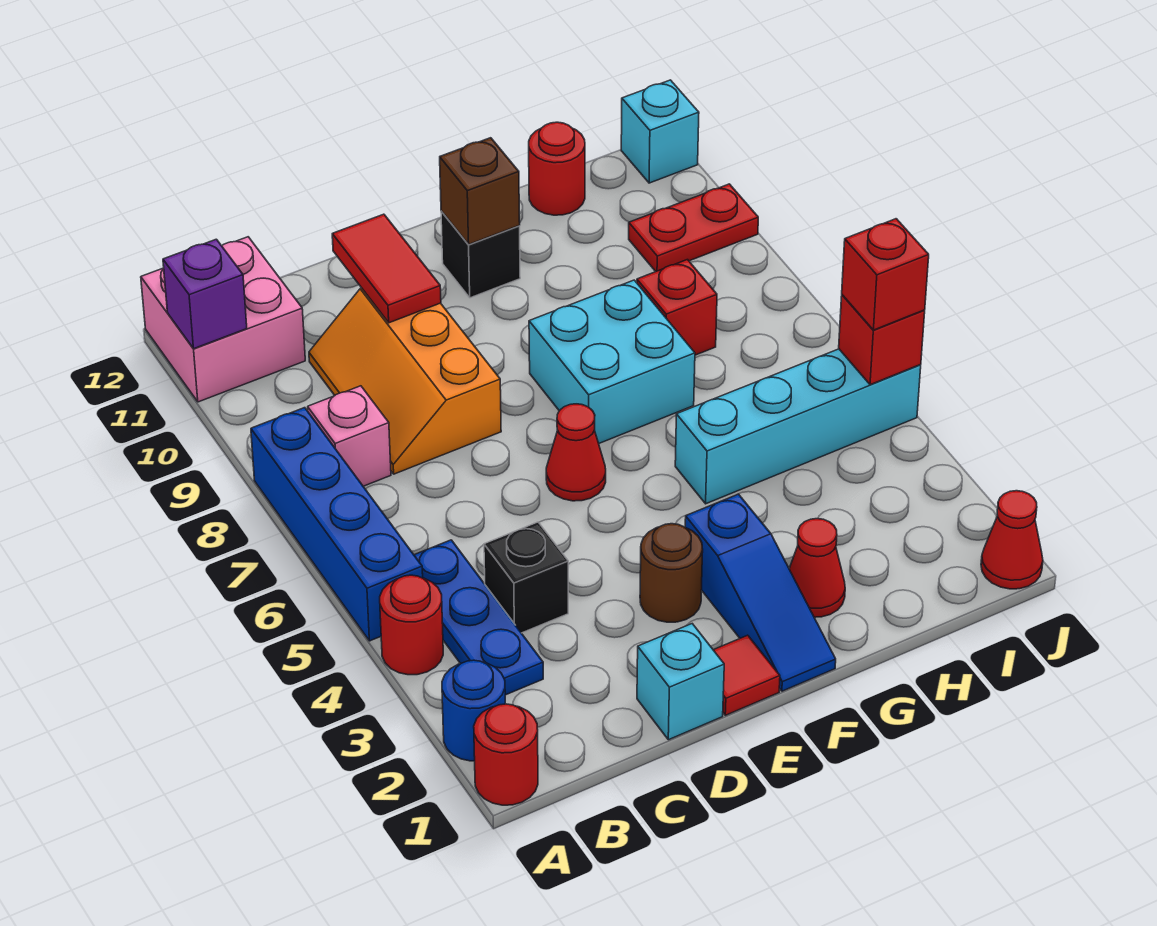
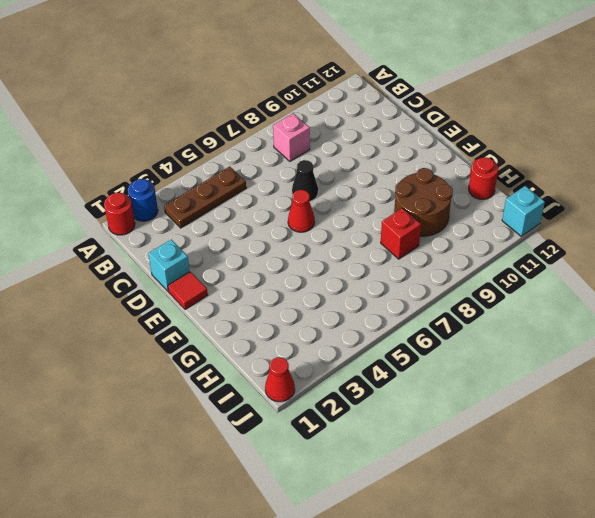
brown 1x3 plate [164,166,246,228] -> blue 1x3 plate [414,540,543,695]
black 1x1 cone [292,160,318,202] -> none
brown 2x2 round brick [394,168,453,236] -> none
none -> red 1x1 round brick [380,575,443,675]
none -> blue 1x4 brick [251,408,423,641]
none -> pink 2x2 brick [141,237,305,402]

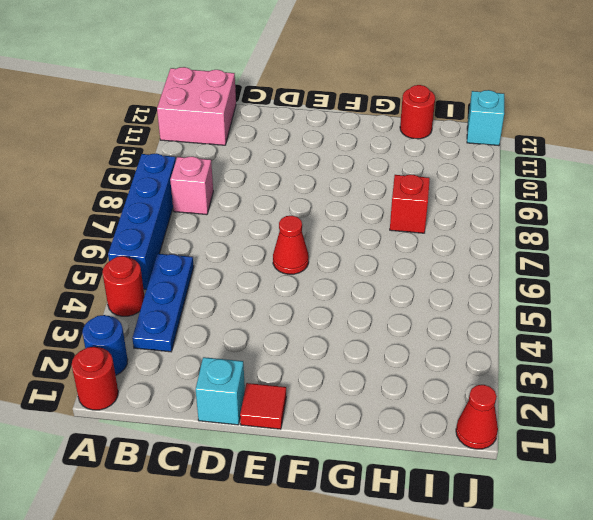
none -> black 1x1 brick [484,522,568,633]
none -> orange 2x3 slope [309,288,501,474]
none -> brown 1x1 round brick [640,524,703,622]

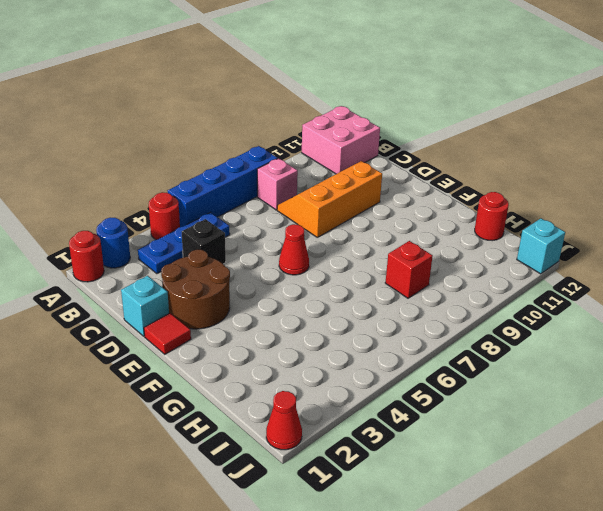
brown 2x2 round brick [161,250,230,329] -> brown 1x1 round brick [640,524,703,622]
none -> blue 1x3 slope [685,494,836,691]
none -> cyan 2x2 brick [529,280,695,443]
none -> black 1x1 brick [441,211,520,298]

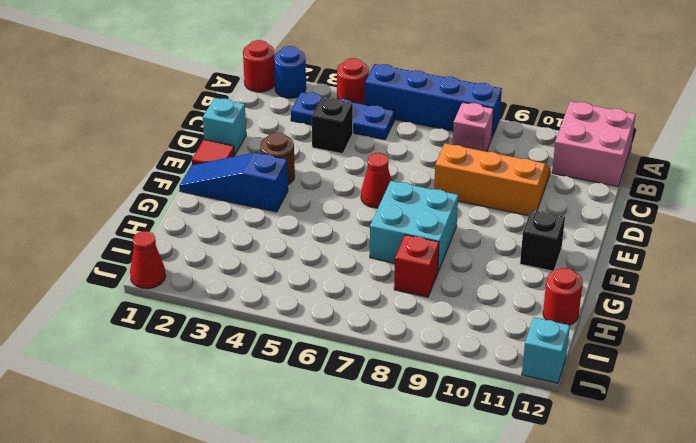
none -> red 1x1 cone [789,519,845,617]
none -> cyan 1x4 brick [675,349,921,504]
none -> red 1x2 plate [629,184,758,271]

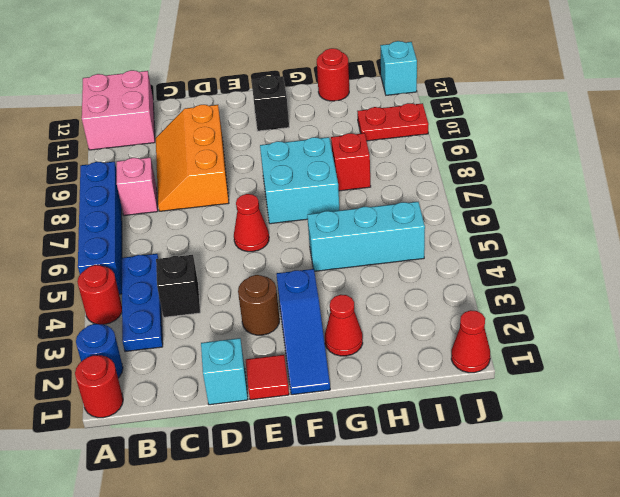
cyan 1x3 brick [307,202,425,271] -> cyan 1x4 brick [675,349,921,504]
none -> purple 1x1 brick [163,239,247,349]
none -> red 1x2 tile [332,214,441,323]
none -> brown 1x1 brick [440,138,520,245]

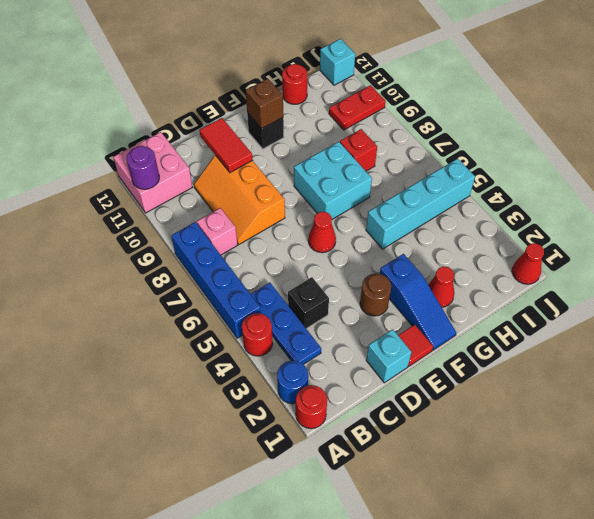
purple 1x1 round brick [127,146,159,189] -> purple 1x1 brick [163,239,247,349]
none -> red 1x1 brick [839,295,925,385]
none -> red 1x1 brick [842,219,929,330]

